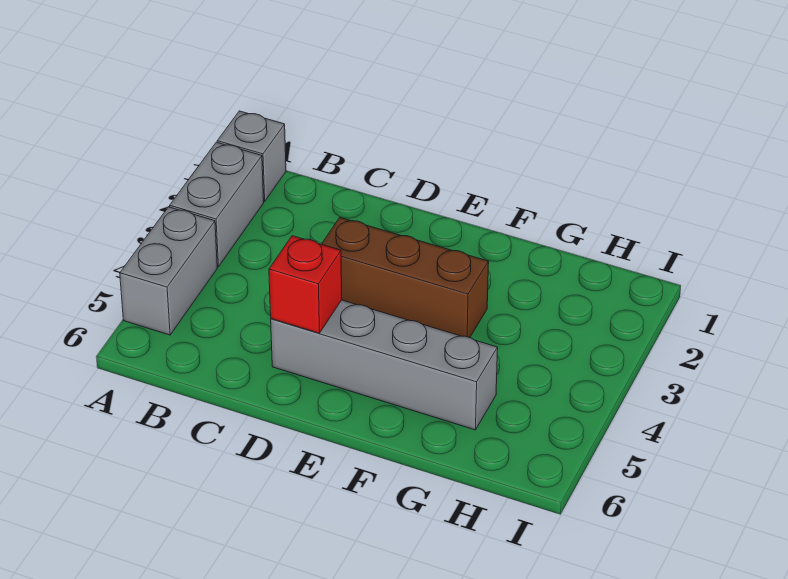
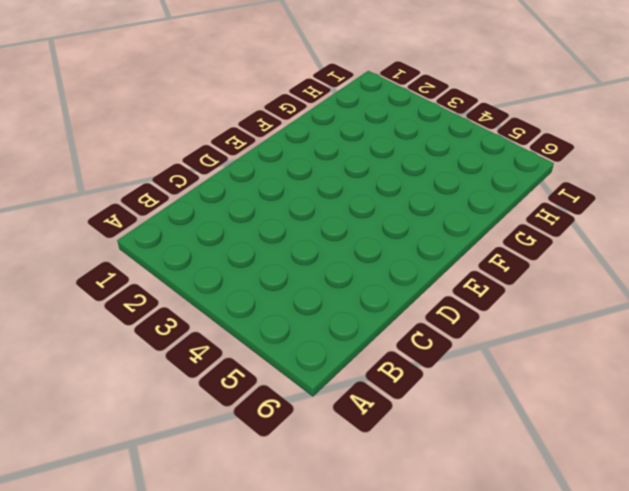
none -> grey 1x1 brick [217,111,286,201]
none -> grey 1x2 brick [170,142,264,267]

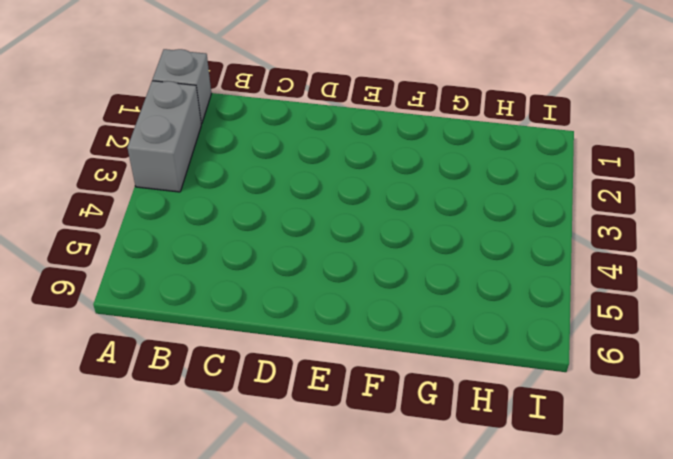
none -> grey 1x2 brick [120,207,217,335]
none -> brown 1x3 brick [322,218,489,338]

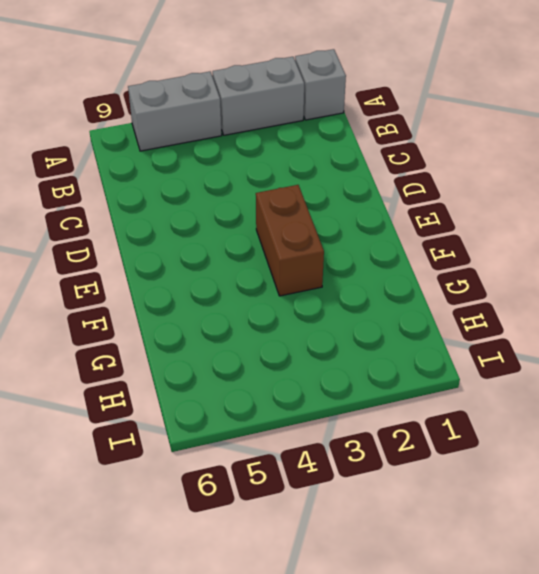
brown 1x2 brick [256,185,324,296] -> brown 1x3 brick [322,218,489,338]
none -> grey 1x4 brick [271,300,498,430]
none -> red 1x1 brick [269,236,342,333]

